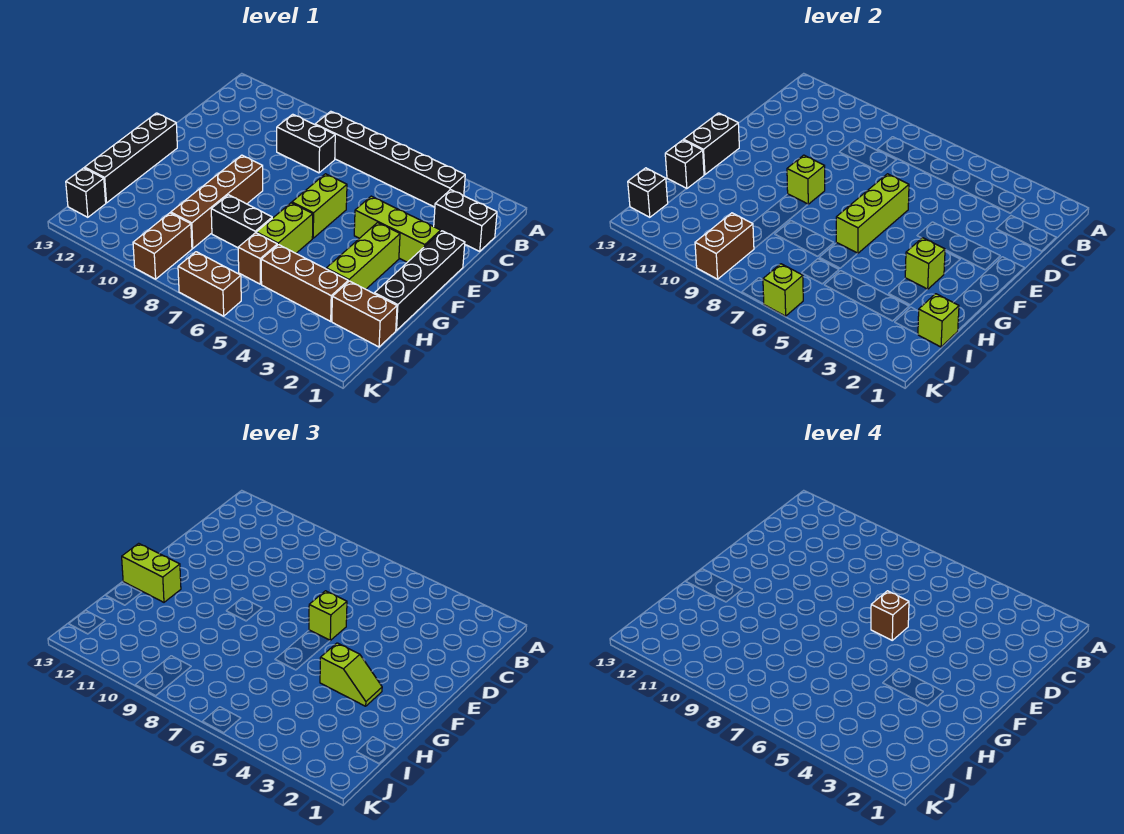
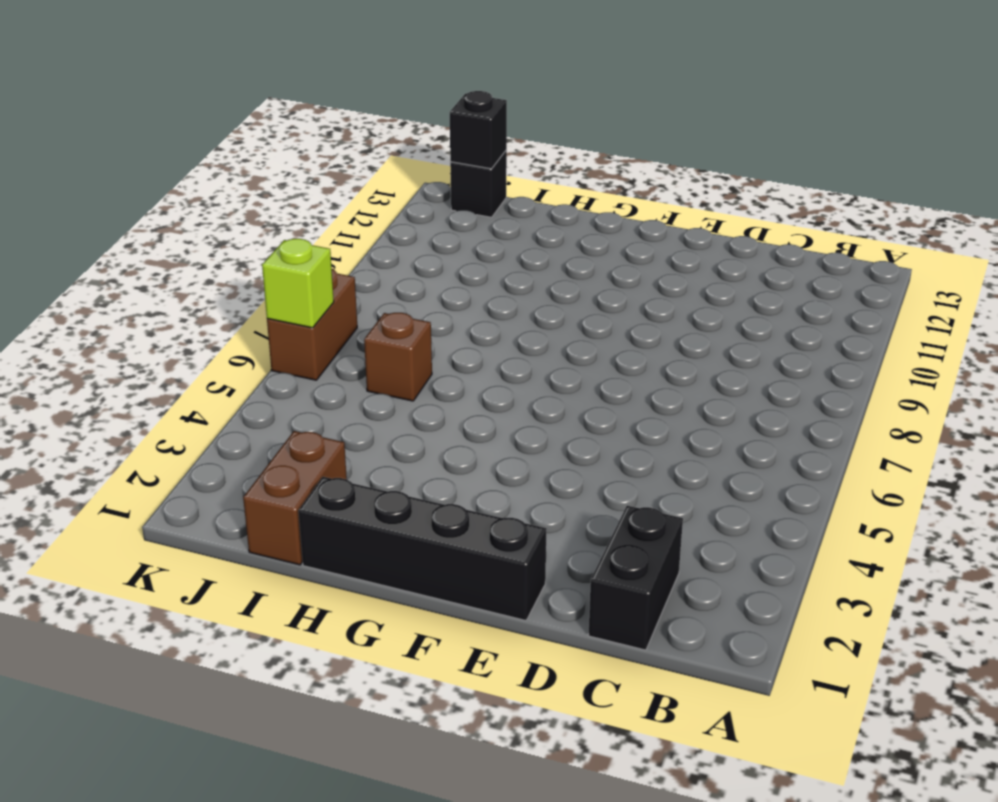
none -> black 1x6 brick [315,111,465,207]
none -> black 1x2 brick [277,114,335,173]
none -> lime 1x3 brick [354,196,441,262]
none -> lime 1x2 brick [292,174,347,238]

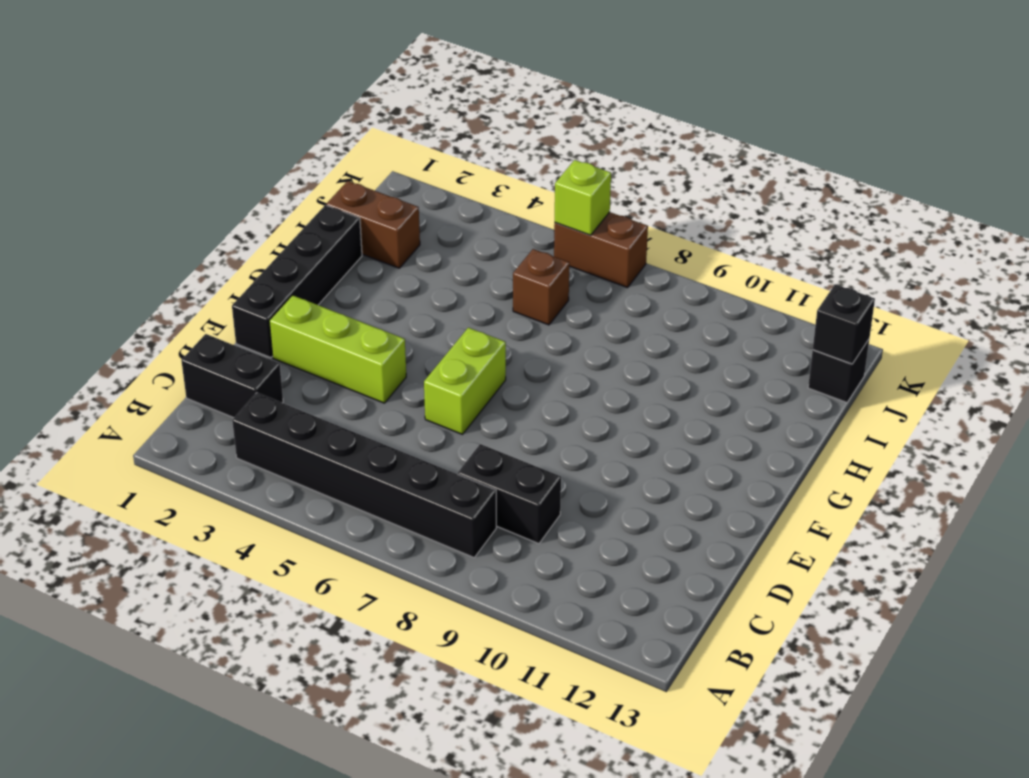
none -> lime 1x3 brick [326,223,400,289]
none -> brown 1x4 brick [171,155,263,248]
none -> black 1x4 brick [85,113,177,203]
none -> lime 1x2 brick [256,203,313,253]

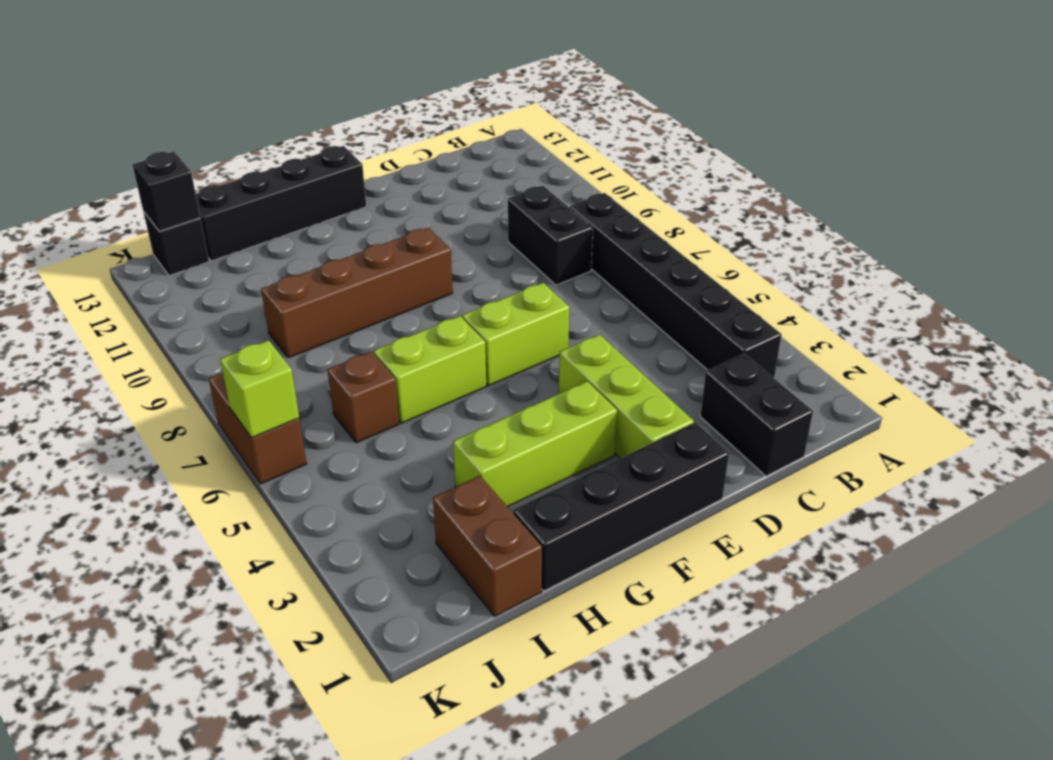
none -> black 1x2 brick [211,195,272,248]
none -> brown 1x3 brick [261,245,348,321]
none -> brown 1x2 brick [133,213,192,279]
none -> lime 1x3 brick [836,174,909,253]

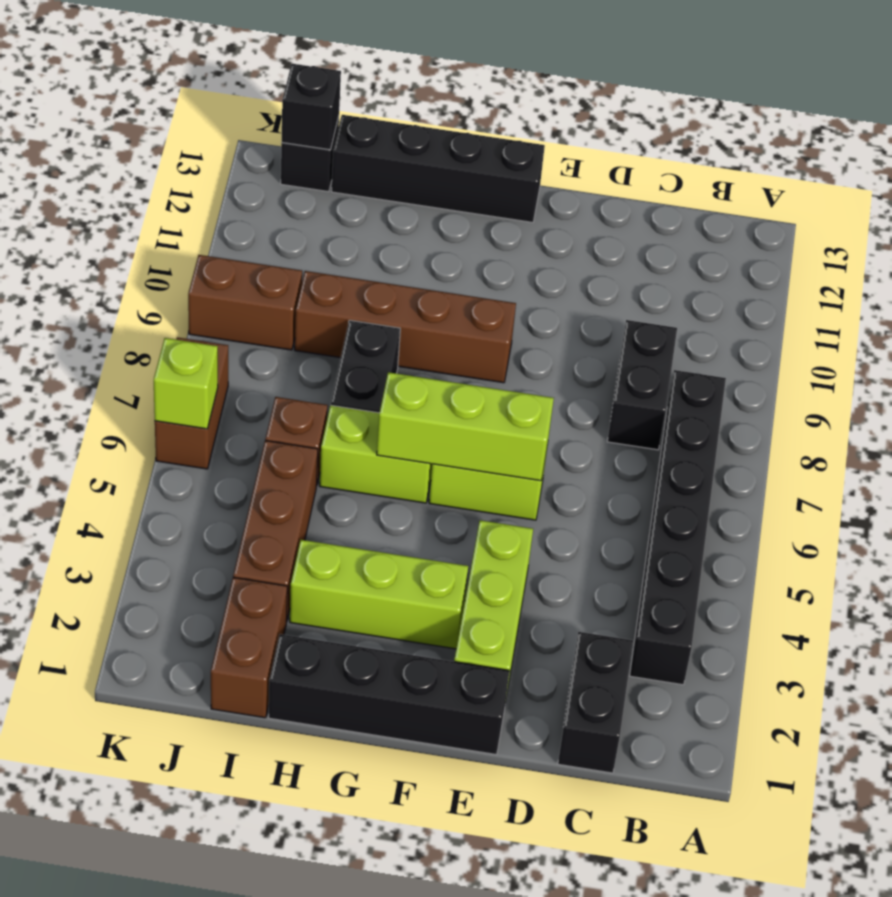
none -> lime 1x1 brick [787,155,825,204]
none -> black 1x2 brick [684,113,739,175]
none -> lime 1x1 brick [905,238,945,289]
none -> black 1x1 brick [665,140,704,189]

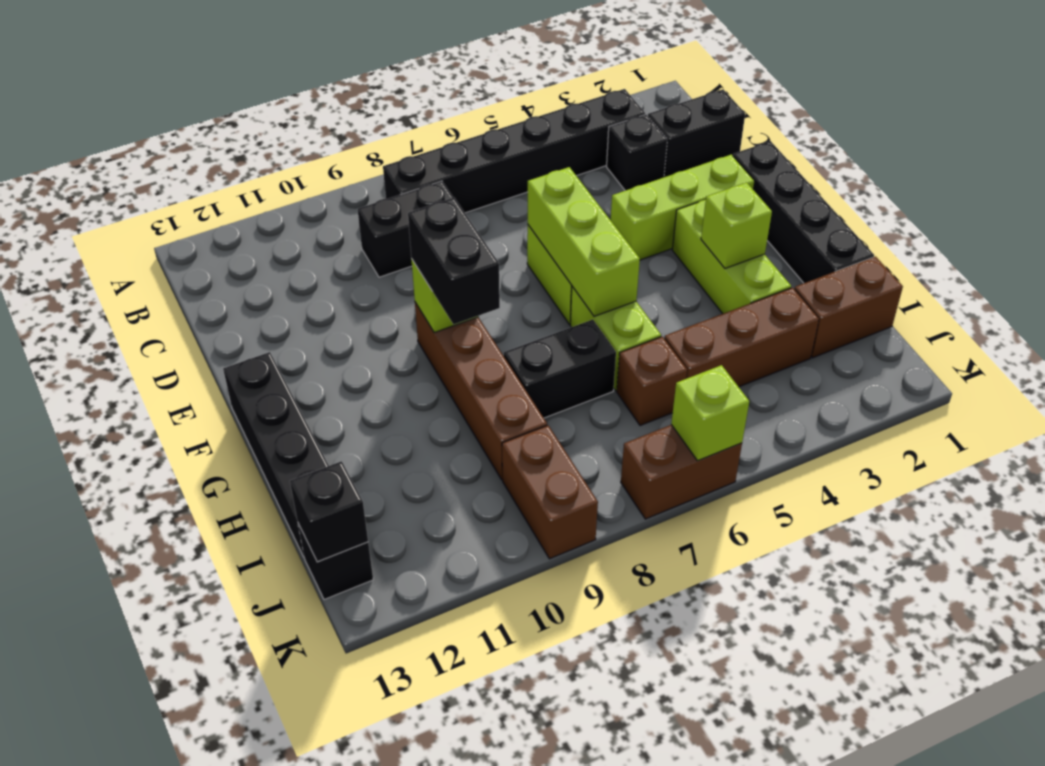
black 1x1 brick [607,115,667,191] -> black 1x1 brick moved to [665,140,704,189]
black 1x2 brick [408,198,500,325] -> black 1x2 brick moved to [684,113,739,175]
none -> lime 1x1 brick [918,294,959,347]
none -> brown 1x2 brick [695,213,754,279]
none -> lime 1x1 brick [309,591,347,640]
none -> lime 1x2 slope [320,643,382,706]

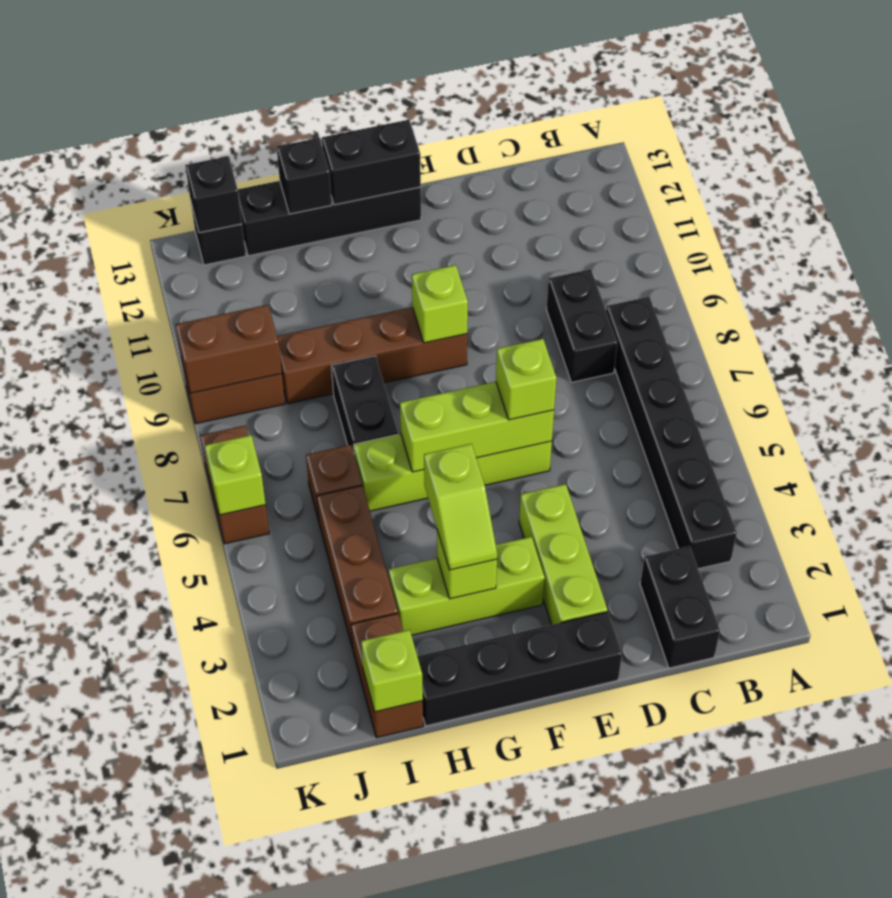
none -> lime 1x2 brick [122,543,181,602]
none -> brown 1x1 brick [871,591,909,640]

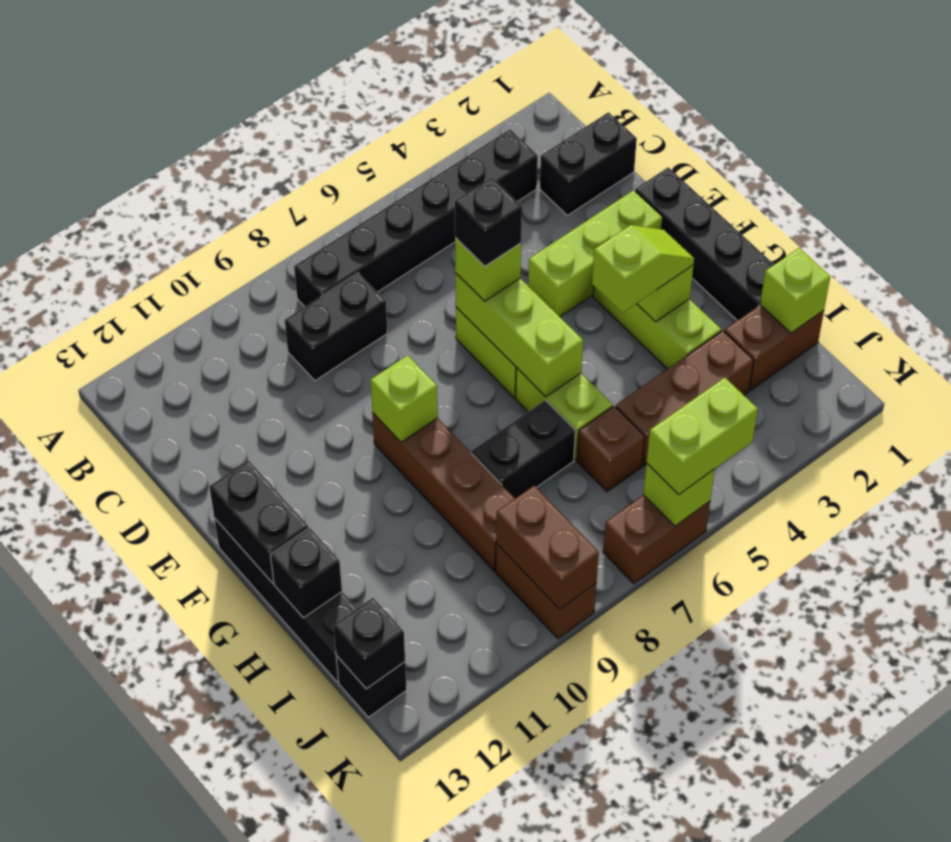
black 1x1 brick [455,178,522,266] -> brown 1x1 brick [871,591,909,640]
lime 1x2 brick [647,378,758,495] -> lime 1x2 brick moved to [122,543,181,602]

